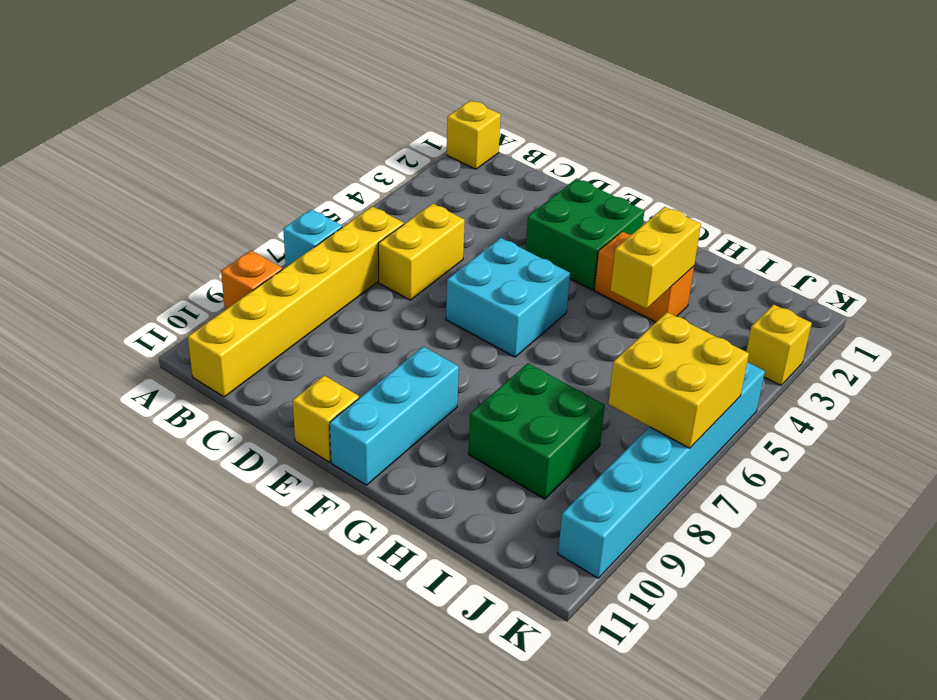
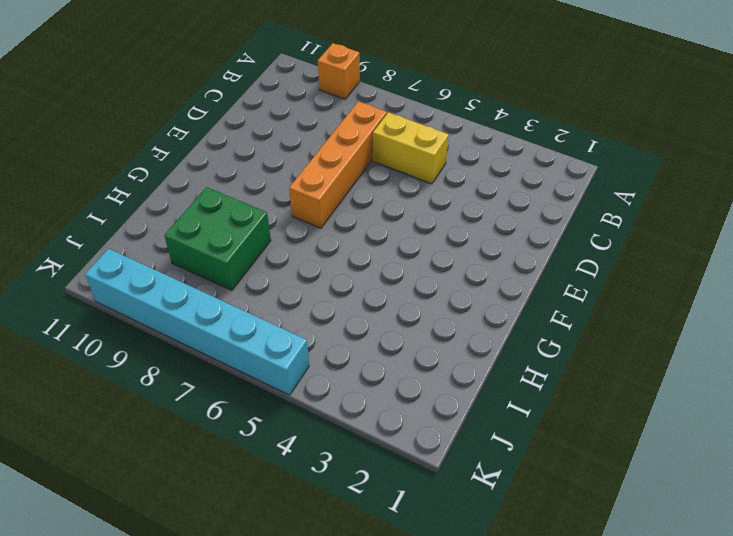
orange 1x4 brick [289,101,387,228] -> none
none -> yellow 1x1 brick [447,101,501,169]
none -> cyan 1x1 brick [283,209,342,267]
none -> yellow 1x6 brick [188,206,404,397]

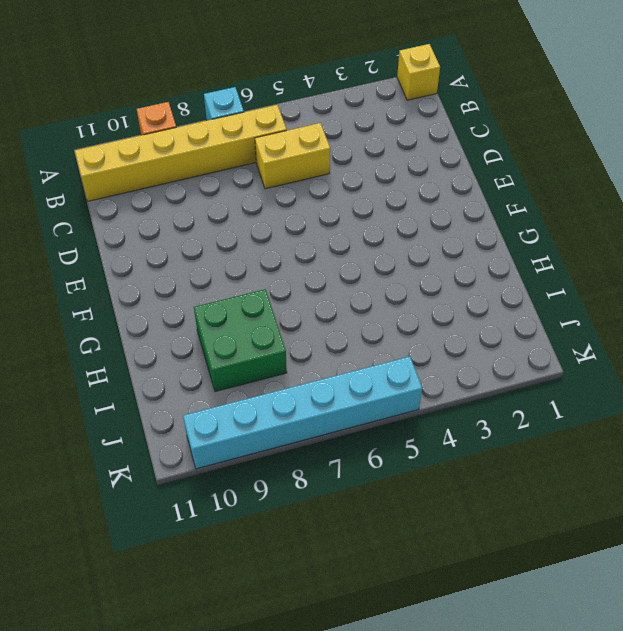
none -> green 2x2 brick [526,179,644,290]
none -> cyan 2x2 brick [446,238,570,357]
none -> yellow 1x1 brick [293,375,359,462]

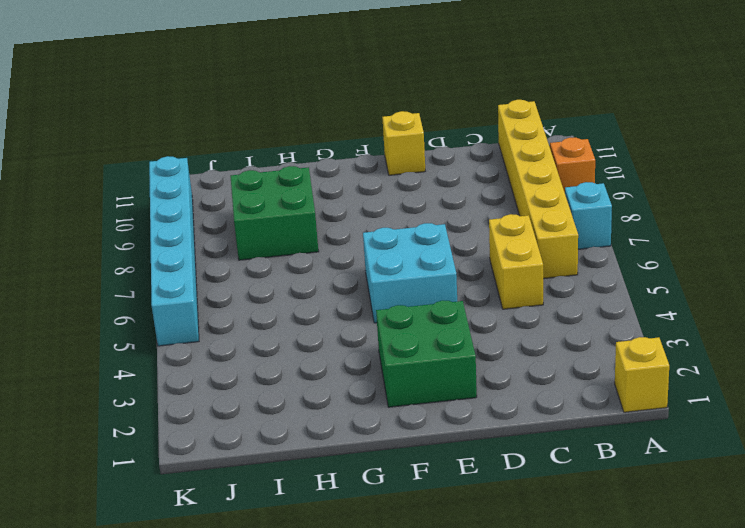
none -> cyan 1x3 brick [330,347,459,485]
none -> orange 1x2 brick [595,232,694,322]
none -> yellow 1x1 brick [746,304,812,385]

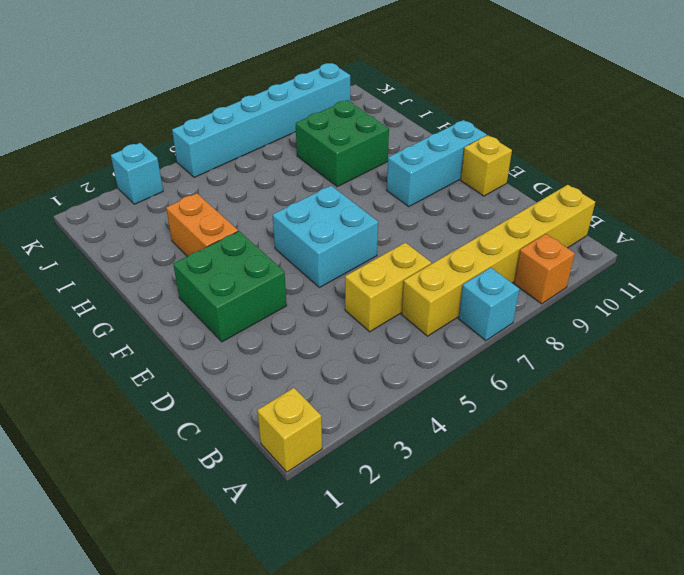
cyan 1x1 brick [111,143,163,204] -> yellow 1x1 brick [746,304,812,385]
none -> yellow 1x2 brick [610,207,701,309]
none -> yellow 2x2 brick [608,312,749,448]

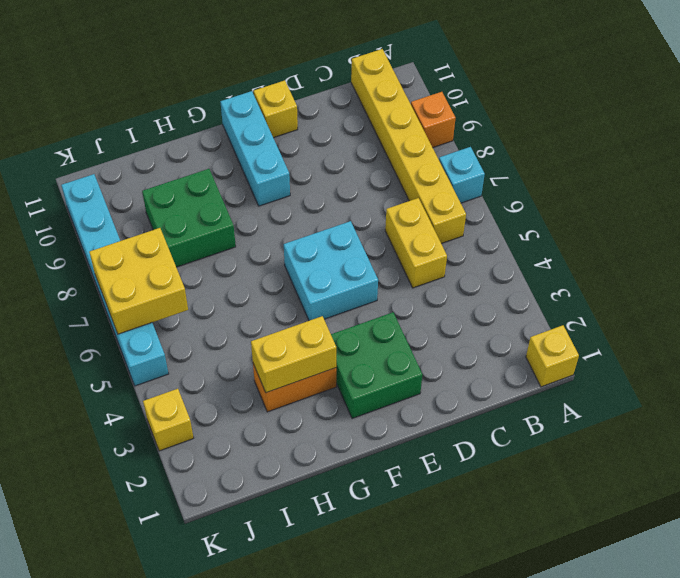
yellow 1x2 brick [251,316,336,393] -> yellow 1x2 brick turned to [610,207,701,309]

